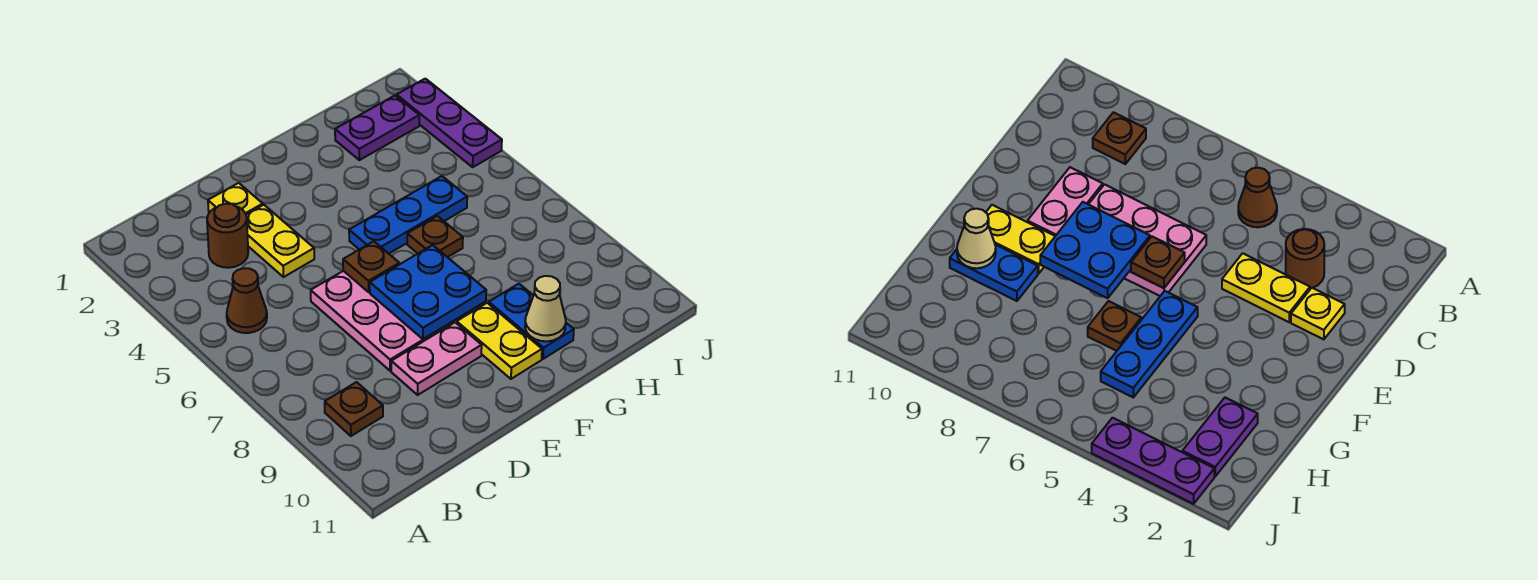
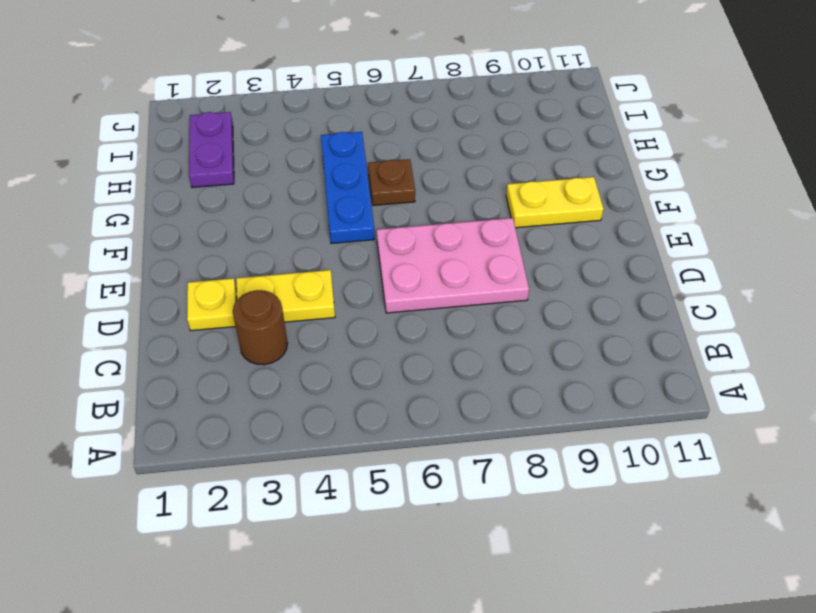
none -> brown 1x1 cone [227,268,267,333]
none -> brown 1x1 plate [325,382,383,436]
none -> pink 1x2 plate [391,322,482,395]

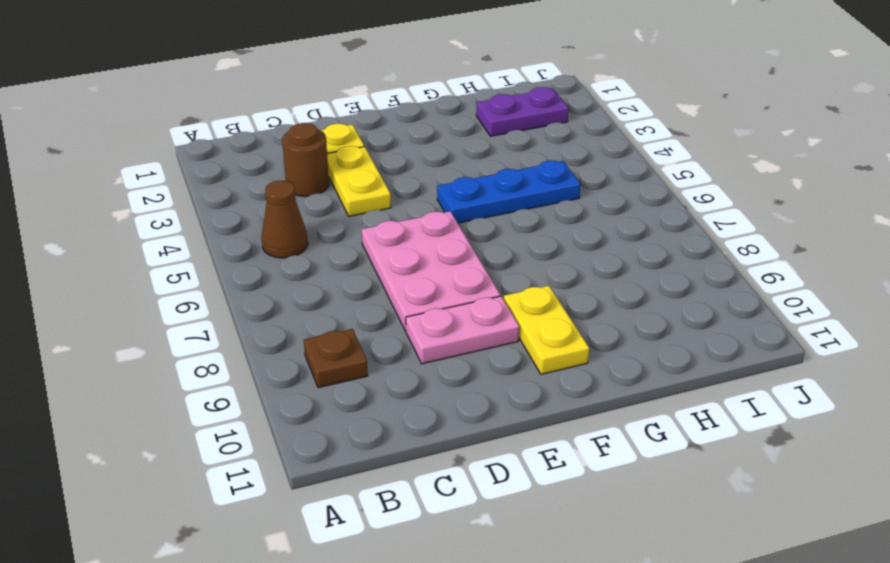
none -> brown 1x1 plate [407,216,463,257]
none -> blue 1x2 plate [489,284,574,359]
none -> purple 1x3 plate [397,79,502,167]

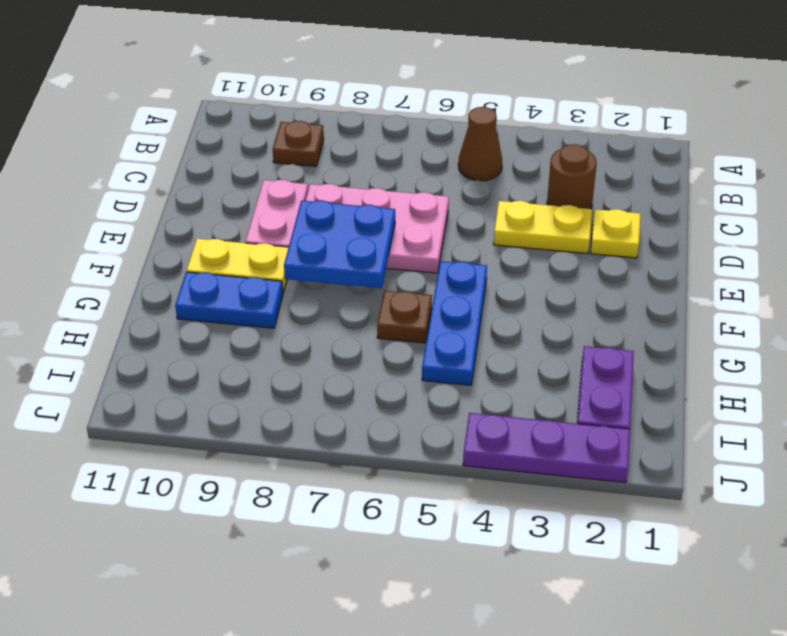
none -> brown 1x1 plate [343,241,399,292]
none -> tan 1x1 cone [525,276,566,341]

